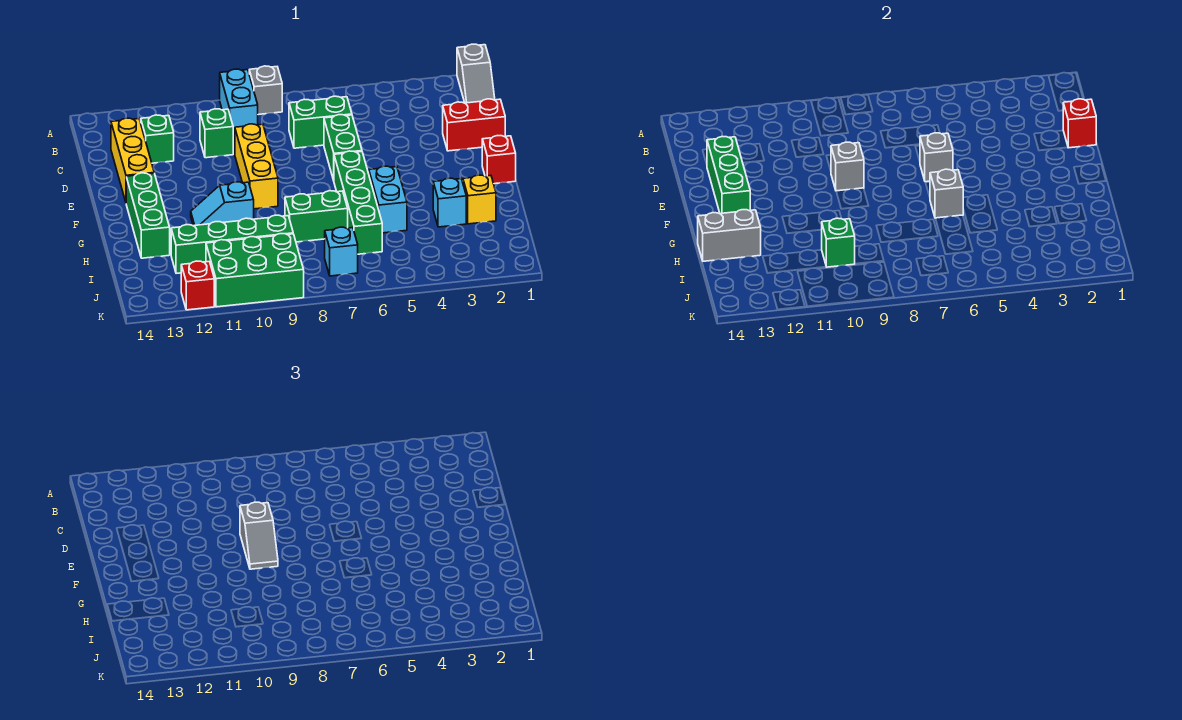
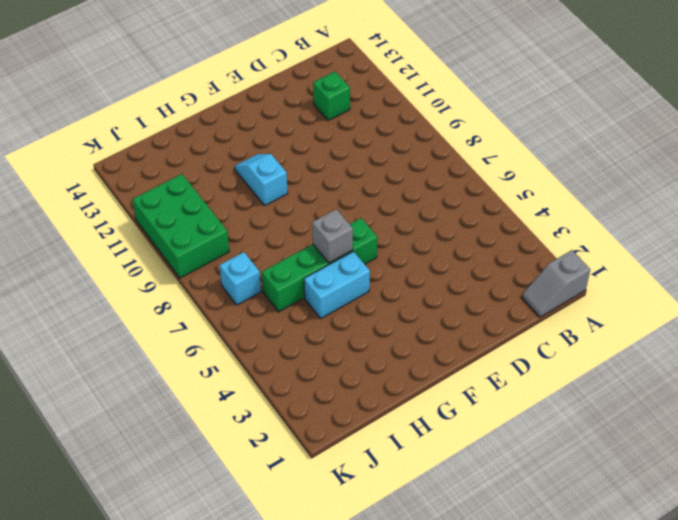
none -> grey 1x1 brick [249,66,282,115]
none -> cyan 1x2 brick [220,69,258,136]
none -> green 1x2 brick [289,96,352,148]
none -> green 1x1 brick [200,109,233,158]

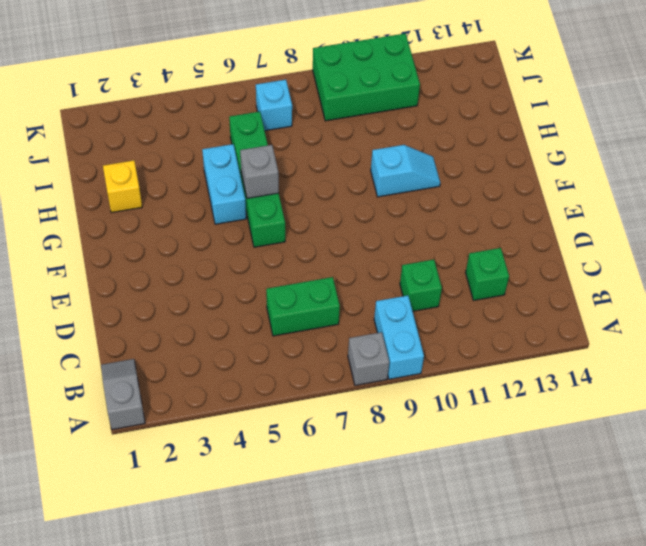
none -> yellow 1x3 brick [111,118,154,202]
none -> red 1x2 brick [443,99,505,151]
none -> green 1x2 brick [324,115,362,180]
none -> yellow 1x3 brick [235,124,278,209]

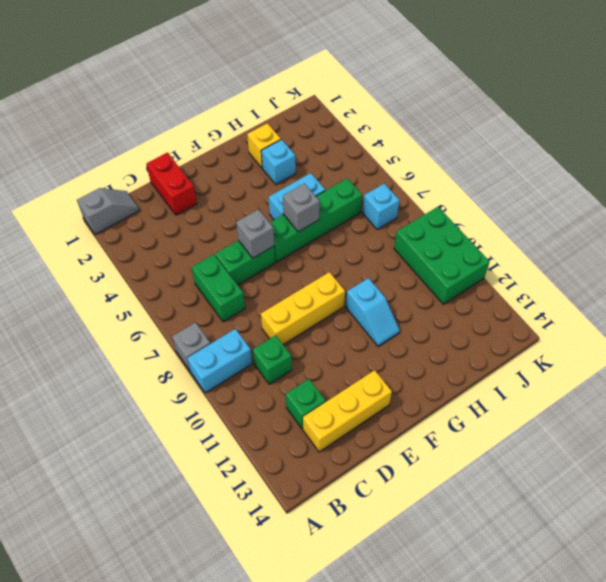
none -> red 1x1 brick [482,136,516,184]
none -> green 1x3 brick [126,173,170,258]
none -> green 1x2 brick [285,191,348,242]
none -> green 1x4 brick [171,215,293,273]

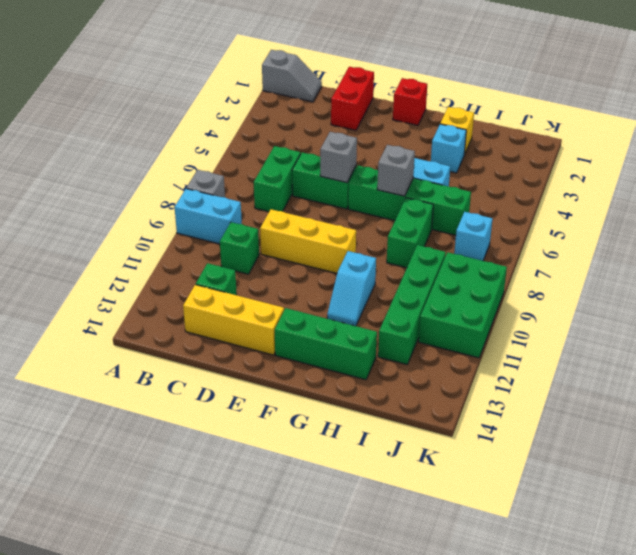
none -> red 1x1 brick [181,261,214,310]
none -> red 1x1 brick [1063,99,1096,148]
none -> green 1x3 brick [707,137,750,214]
none -> grey 1x1 brick [831,142,864,191]

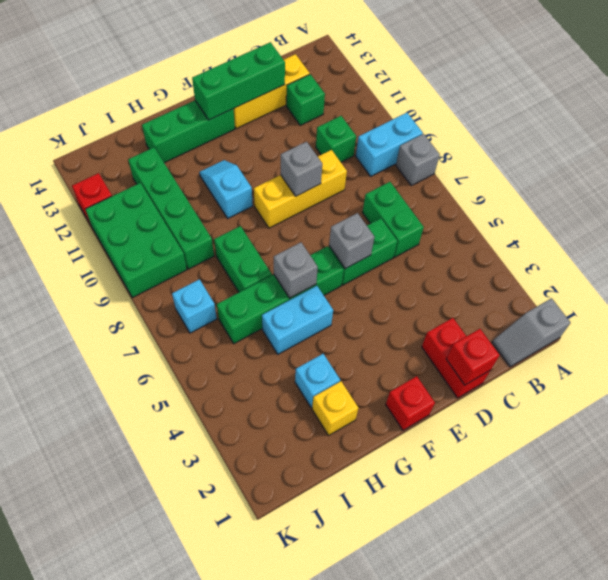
none -> grey 1x2 brick [698,210,761,261]
none -> green 1x1 brick [822,218,855,267]
none -> grey 1x2 slope [240,502,278,569]

